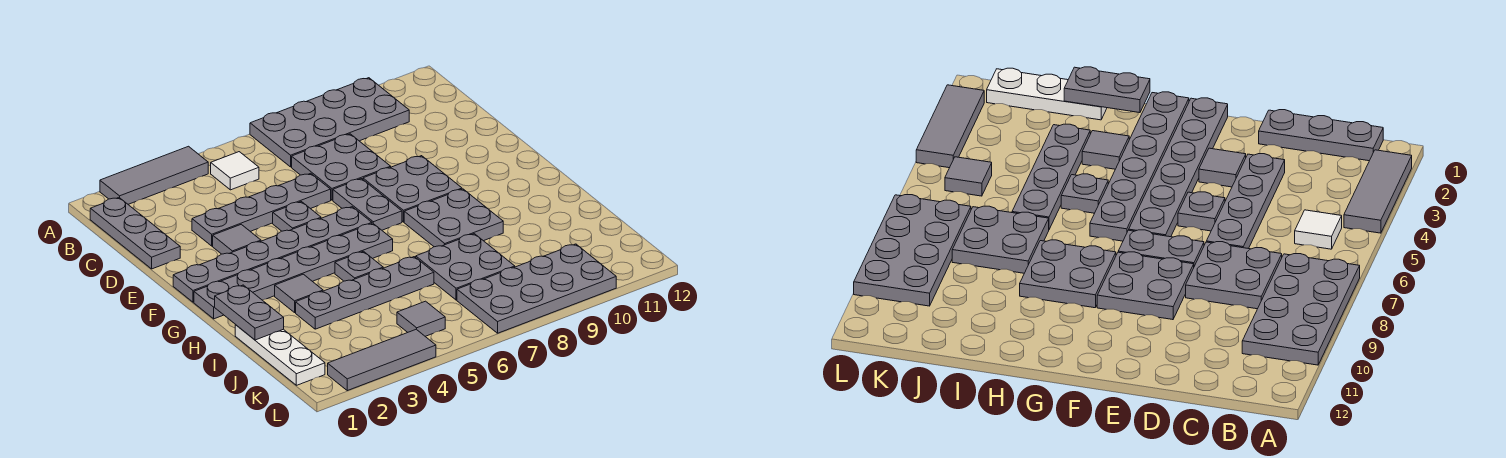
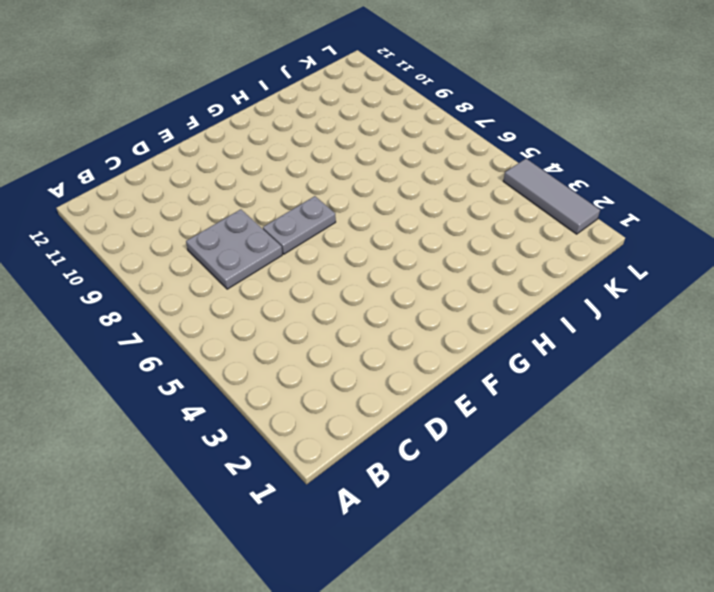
none -> grey 1x3 tile [100,146,208,204]
none -> grey 2x4 plate [250,78,409,167]
none -> grey 1x3 plate [90,198,180,269]

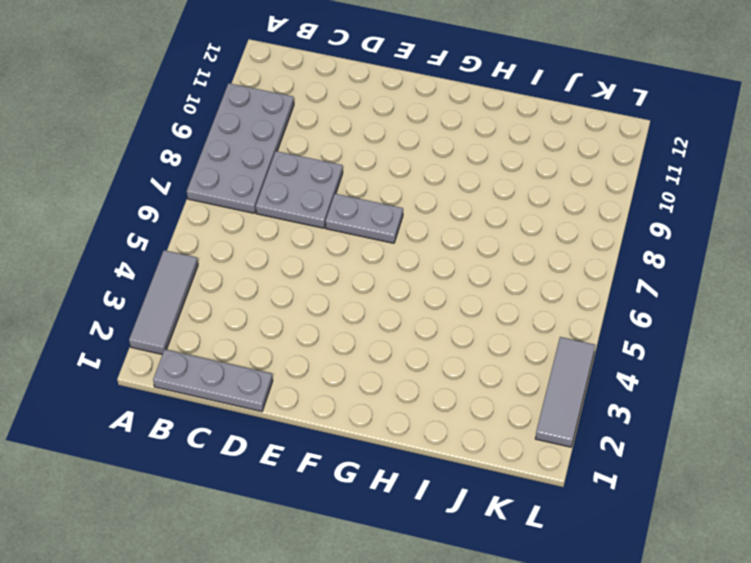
none -> white 1x1 tile [211,152,259,190]
none -> grey 1x4 plate [192,173,331,246]
none -> grey 1x1 tile [213,224,261,254]

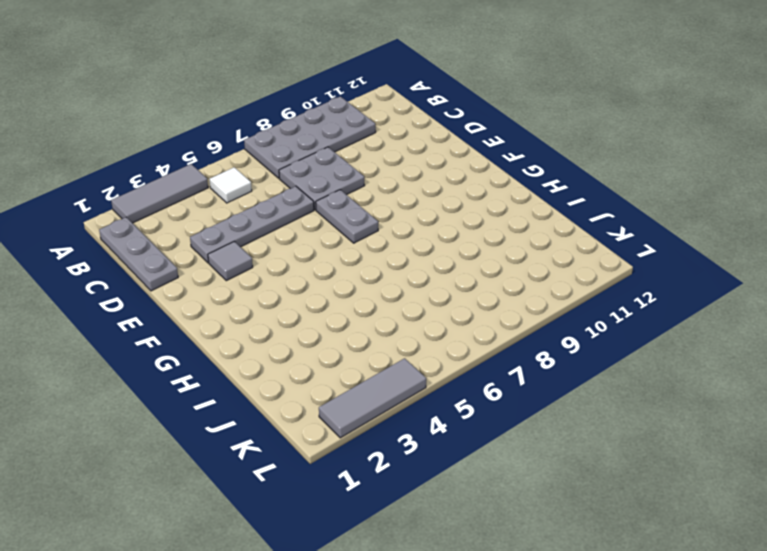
none -> grey 1x1 plate [273,202,321,231]
none -> grey 2x2 plate [363,156,462,222]
none -> grey 1x6 plate [173,207,372,302]

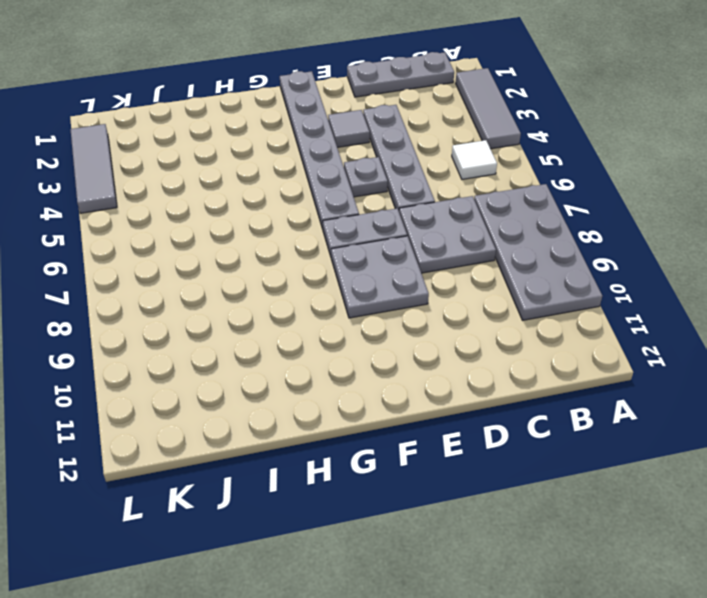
none -> grey 1x6 plate [194,223,393,319]
none -> grey 2x2 plate [404,189,503,247]
none -> grey 1x1 tile [275,274,323,312]

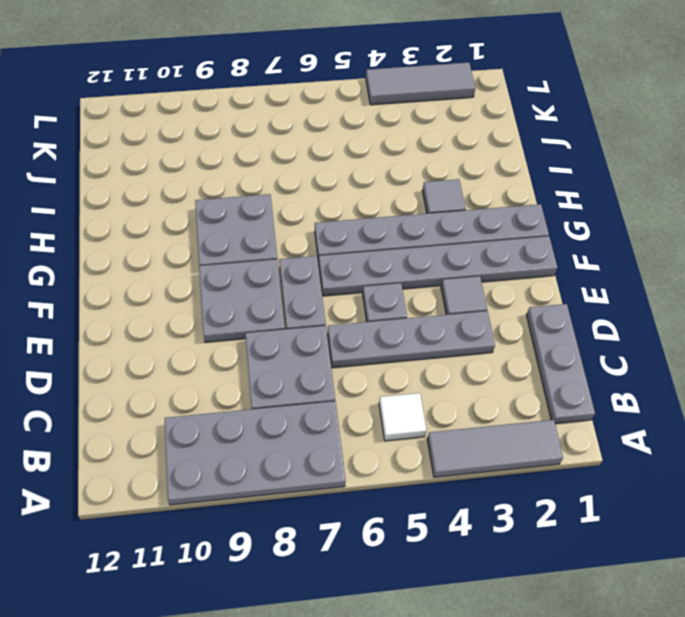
none -> grey 1x1 plate [335,251,383,281]
none -> white 1x3 plate [235,325,325,385]
none -> grey 1x4 plate [296,257,434,329]

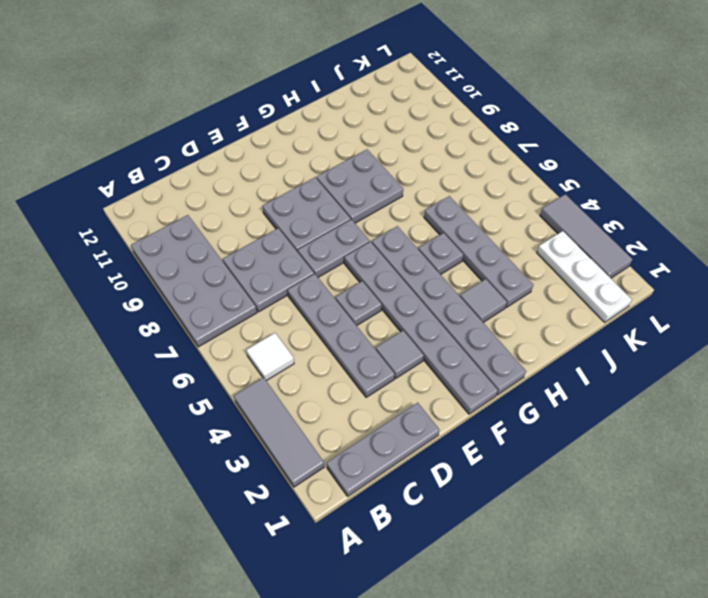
white 1x3 plate [537,231,632,322] -> white 1x3 plate turned to [235,325,325,385]
none -> grey 2x2 plate [416,234,515,300]
none -> grey 1x1 tile [397,301,445,336]
none -> grey 2x4 plate [457,244,616,333]

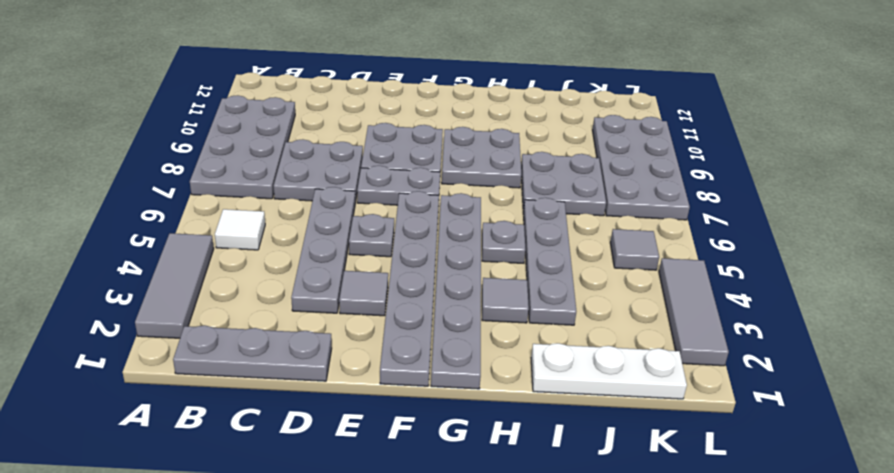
none -> grey 1x2 plate [215,285,284,340]

